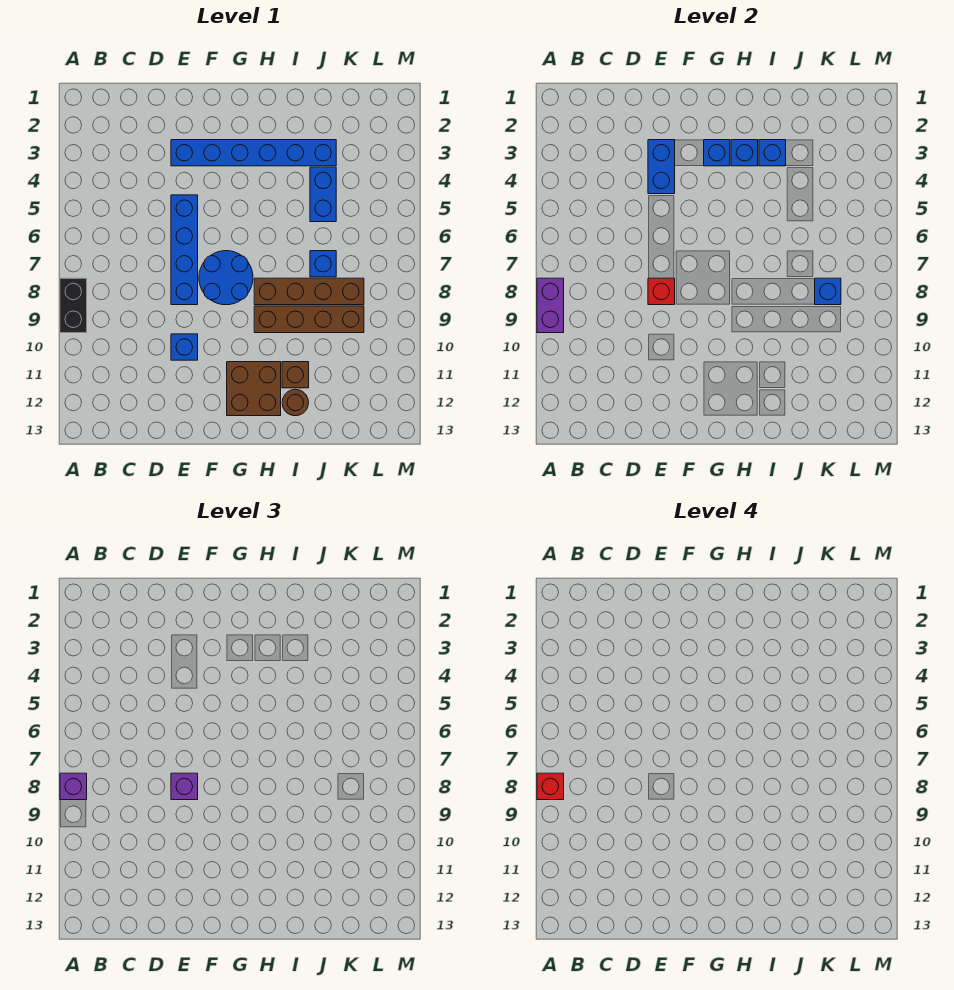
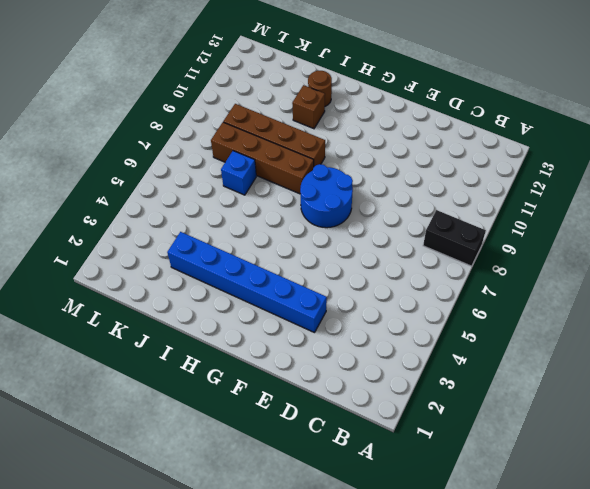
black 1x2 brick [423,210,486,266] -> black 1x2 brick turned to [60,278,87,333]
none -> blue 1x4 brick [171,195,198,305]
none -> blue 1x1 brick [171,334,198,360]
none -> brown 2x2 brick [227,362,281,416]

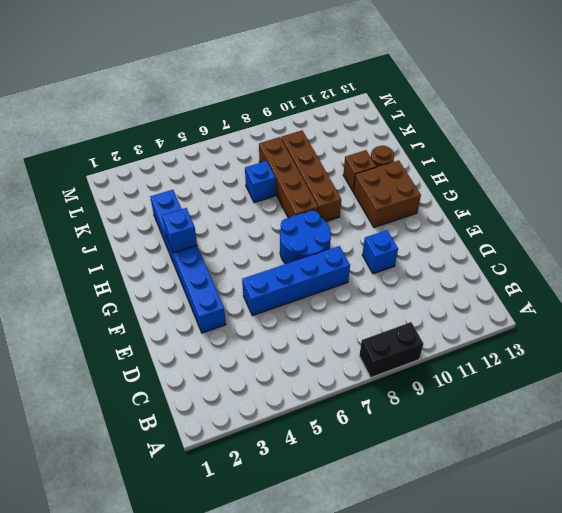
none -> blue 1x2 brick [310,167,336,222]
none -> purple 1x2 brick [537,278,564,333]
none -> blue 1x2 brick [648,140,675,194]

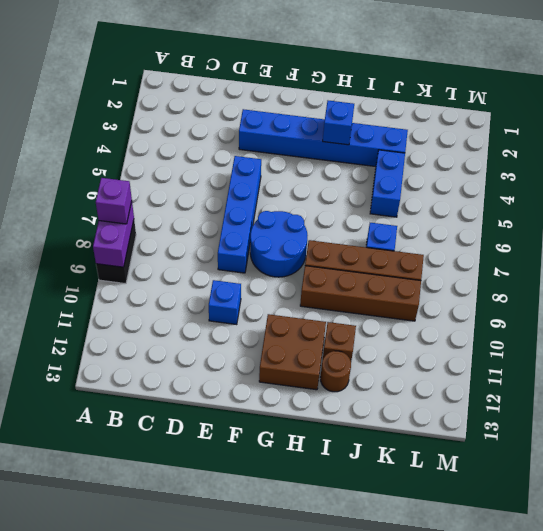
none -> blue 1x2 brick [648,140,675,194]
none -> red 1x1 brick [648,278,675,305]
none -> blue 1x1 brick [704,140,730,166]

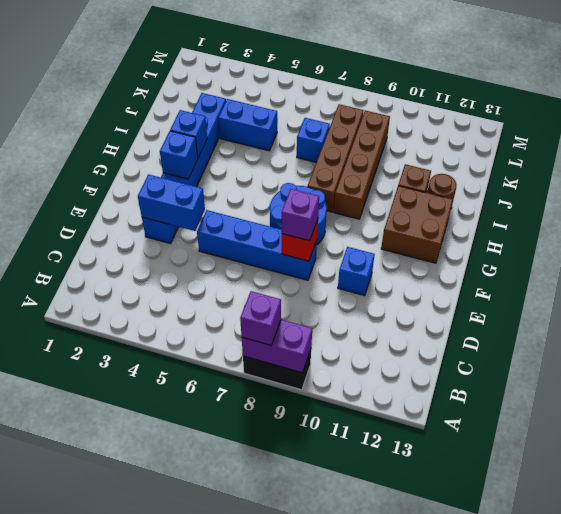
none -> blue 1x1 brick [759,140,786,166]
none -> blue 1x1 brick [815,278,841,305]
none -> red 1x1 brick [537,773,564,800]

